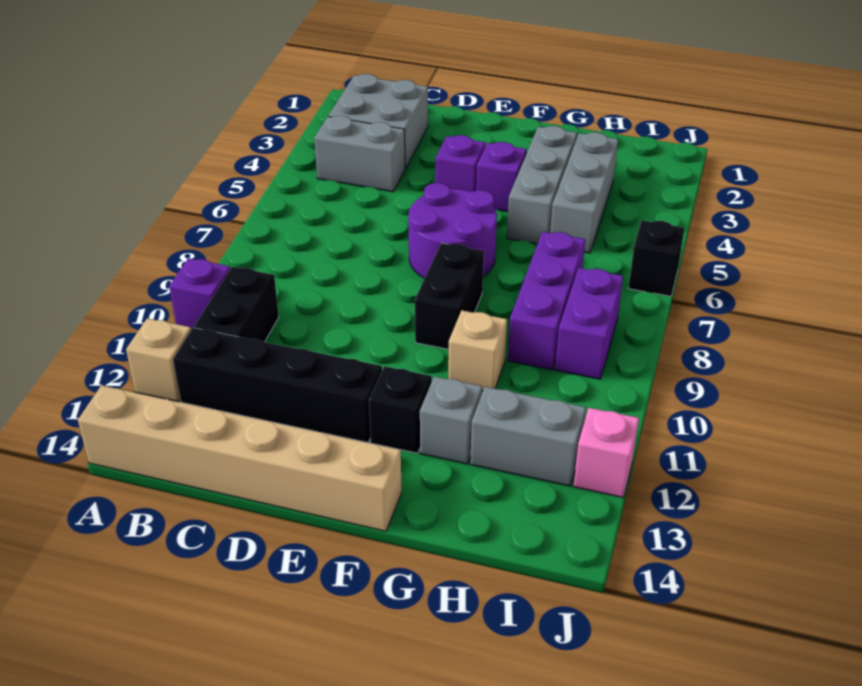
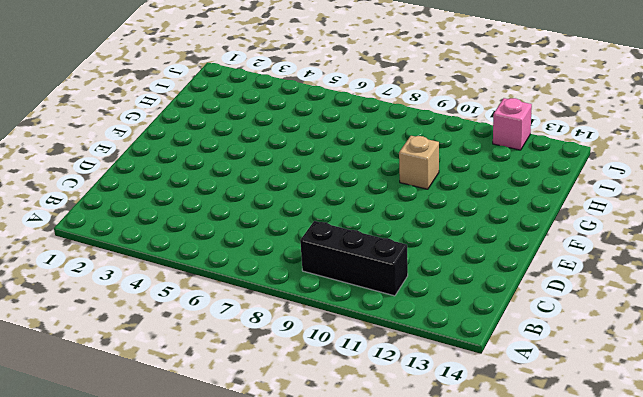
black 1x3 brick [300,221,408,296] -> black 1x2 brick [194,267,279,342]
none -> purple 1x1 brick [169,258,230,330]
none -> tan 1x1 brick [126,318,191,402]
none -> tan 1x6 brick [78,385,402,531]

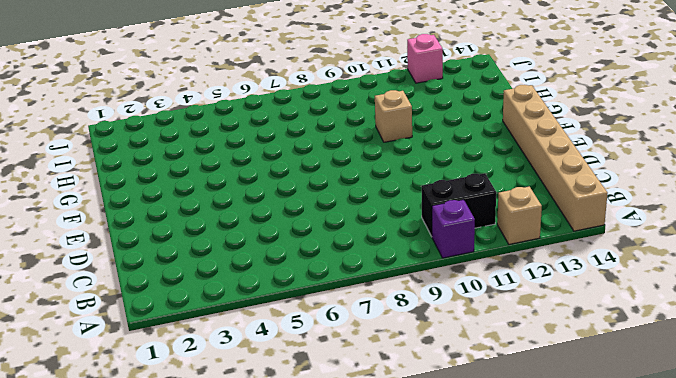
none -> grey 2x2 brick [328,74,428,169]
none -> grey 1x2 brick [314,116,405,192]
none -> black 1x4 brick [173,328,382,443]

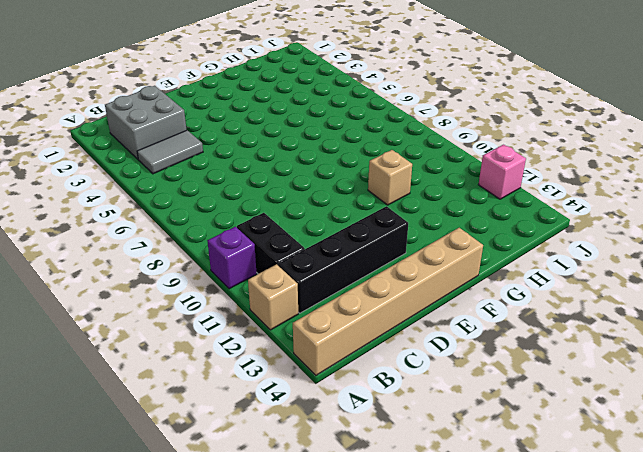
grey 1x2 tile [137,130,203,174] -> grey 1x2 brick [314,116,405,192]
none -> purple 1x1 brick [435,135,485,192]
none -> purple 2x2 round brick [408,183,497,278]
none -> purple 1x1 brick [476,142,526,212]

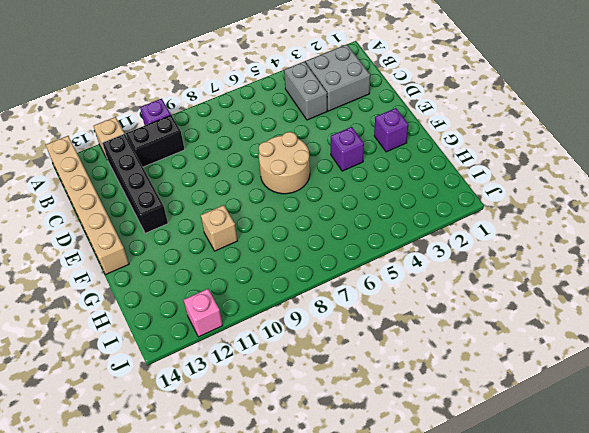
tan 2x2 round brick [259,132,310,194] -> purple 2x2 round brick [408,183,497,278]
purple 1x1 brick [374,108,408,152] -> purple 1x1 brick moved to [435,135,485,192]
none -> black 1x2 brick [415,243,484,349]
none -> black 1x1 brick [369,366,432,453]
none -> grey 1x3 brick [507,126,577,244]

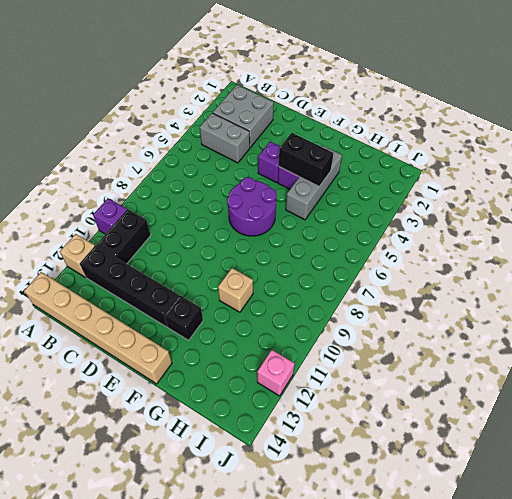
black 1x2 brick [279,133,334,186] -> black 1x2 brick turned to [415,243,484,349]
none -> grey 1x1 brick [420,376,482,464]
none -> grey 1x3 brick [550,132,618,253]
none -> purple 1x3 brick [508,232,585,370]

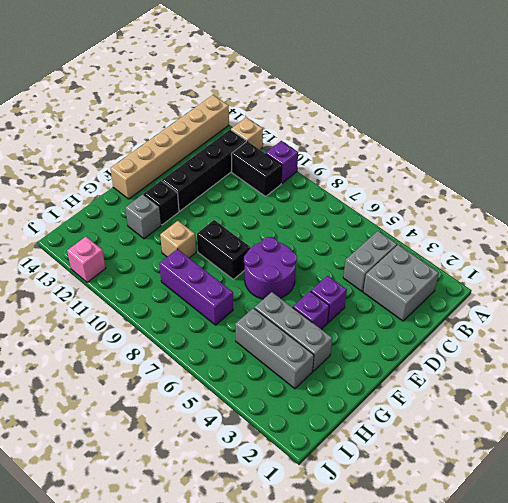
none -> grey 1x2 brick [470,387,586,486]
none -> purple 1x2 brick [555,268,623,379]
none -> black 1x1 brick [628,221,685,296]

